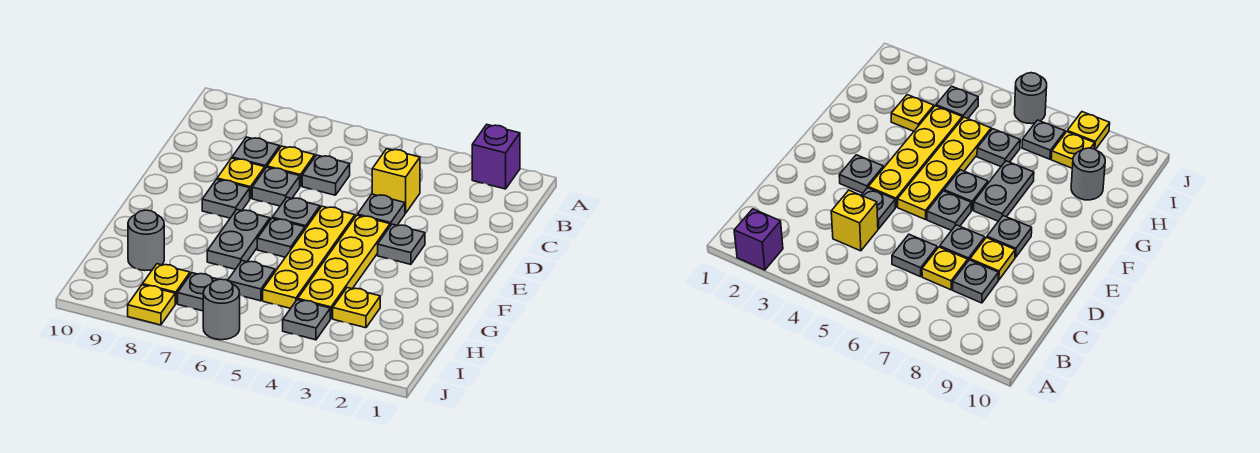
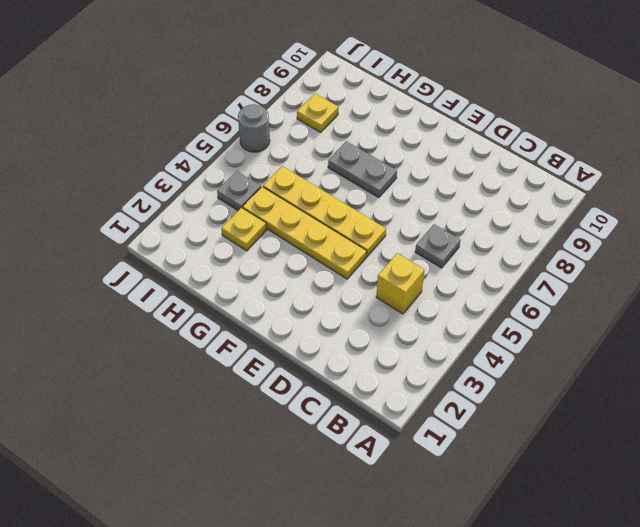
none -> purple 1x1 brick [472,125,520,189]
none -> yellow 1x1 plate [267,146,315,186]
none -> grey 1x1 plate [232,137,280,168]

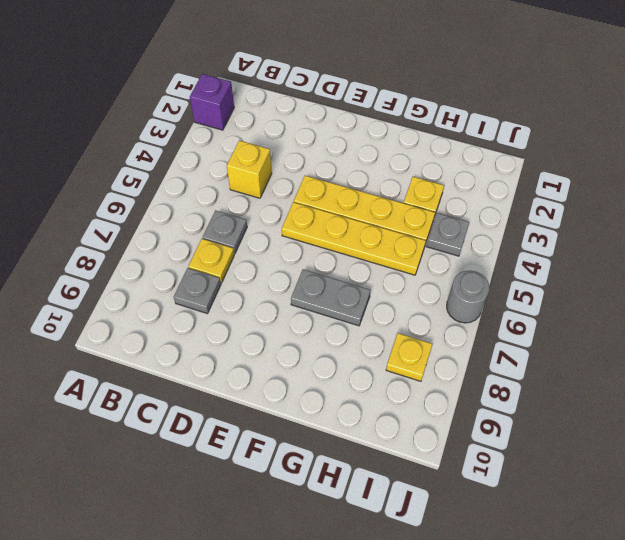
none -> grey 1x1 plate [357,194,405,226]
none -> grey 1x1 plate [252,167,300,206]
none -> yellow 1x1 plate [217,158,265,198]

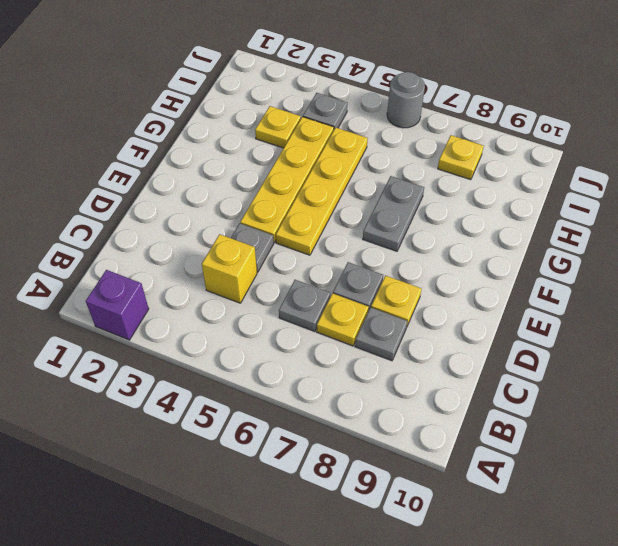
none -> grey 1x1 plate [378,224,425,264]
none -> grey 1x1 plate [272,197,320,229]
none -> grey 1x1 plate [202,179,250,218]

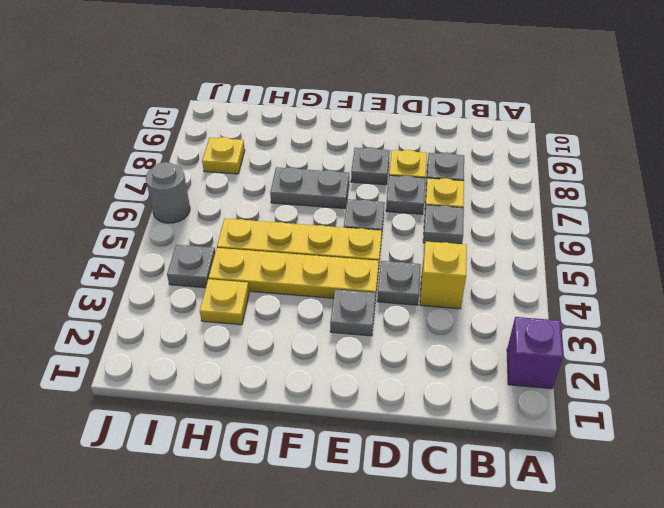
none -> grey 1x1 plate [257,218,305,257]
none -> grey 1x1 plate [228,261,275,301]
none -> grey 1x1 round brick [128,210,164,271]

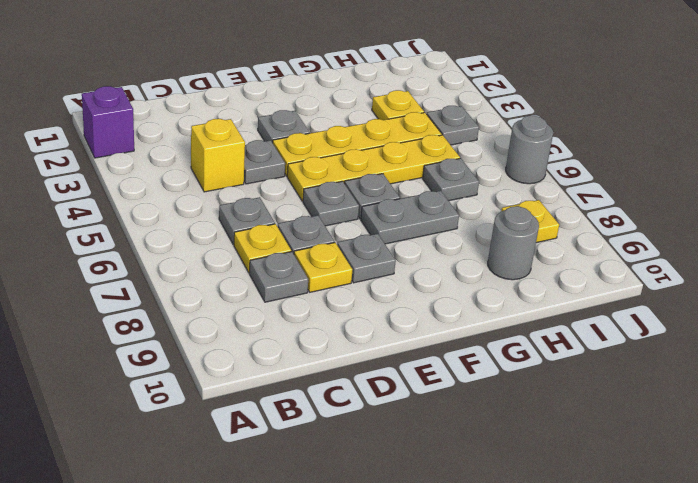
none -> grey 1x1 plate [178,273,218,311]
none -> yellow 1x1 plate [128,285,175,325]

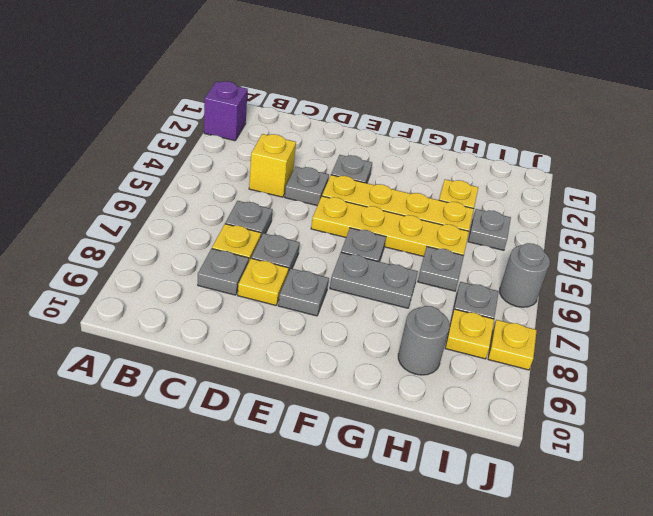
none -> grey 1x1 plate [272,197,320,229]

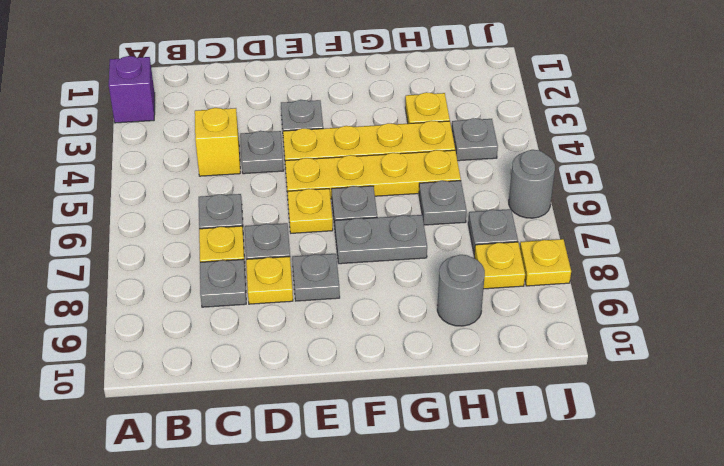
yellow 1x1 plate [287,189,333,233] -> grey 1x1 plate [272,197,320,229]

